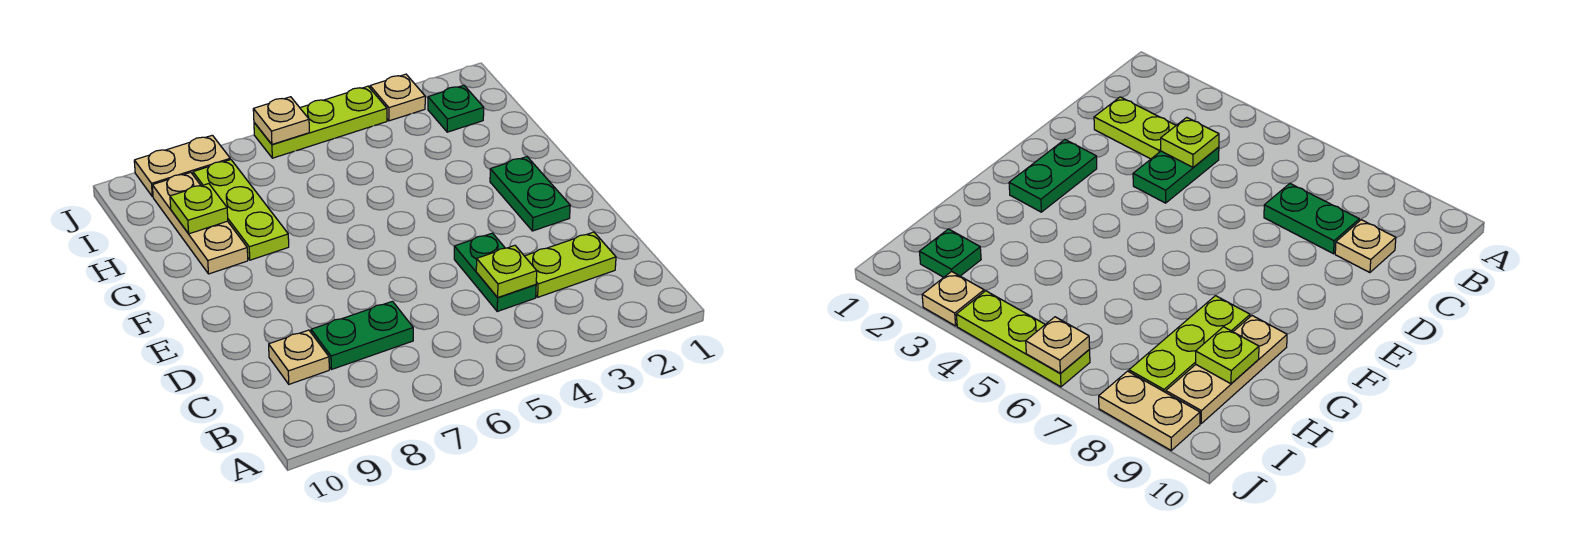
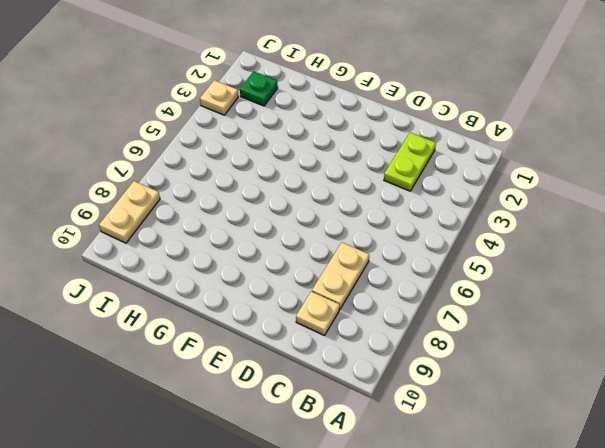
tan 1x2 plate [312,243,369,309] -> green 1x2 plate [311,301,413,370]
none -> green 1x2 plate [454,233,536,311]
none -> green 1x2 plate [490,157,570,231]
none -> lime 1x3 plate [193,160,289,260]

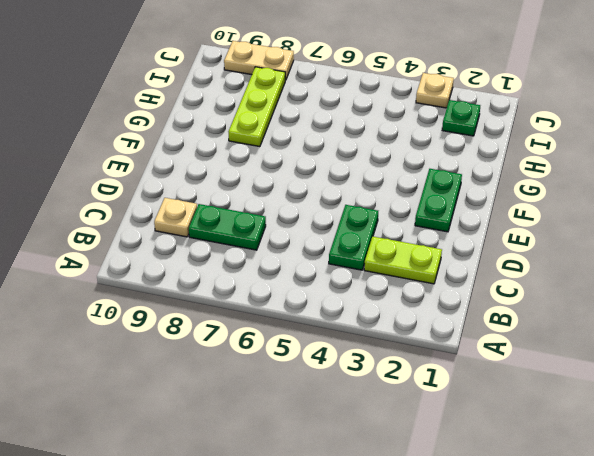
none -> tan 1x3 plate [152,172,248,274]
none -> lime 1x3 plate [254,86,387,158]
none -> lime 1x1 plate [476,245,537,298]

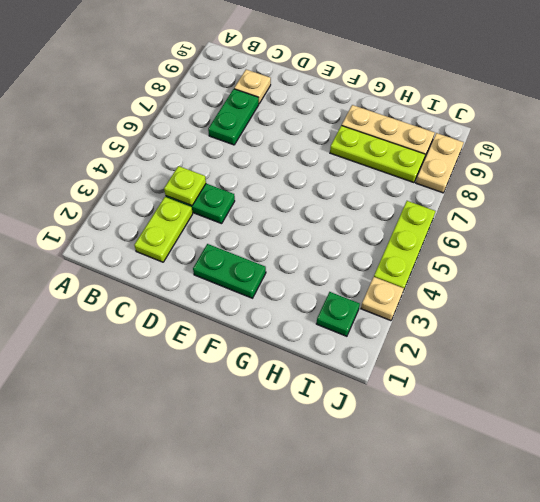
none -> lime 1x1 plate [170,184,228,234]
none -> tan 1x1 plate [253,97,309,144]

